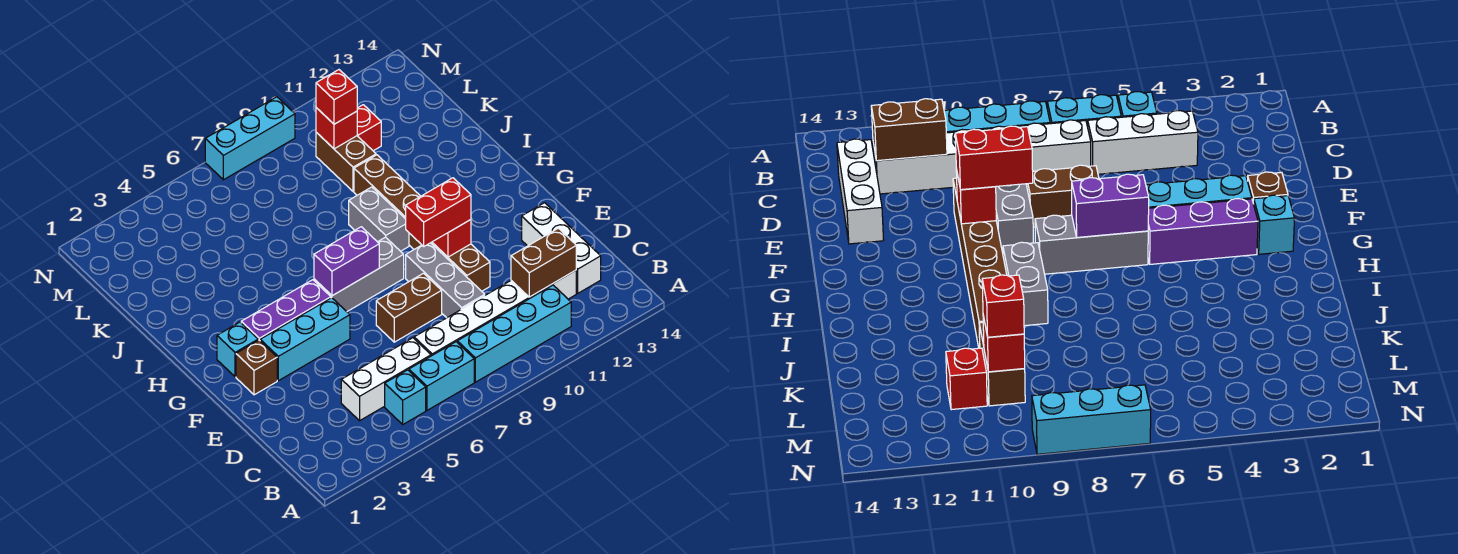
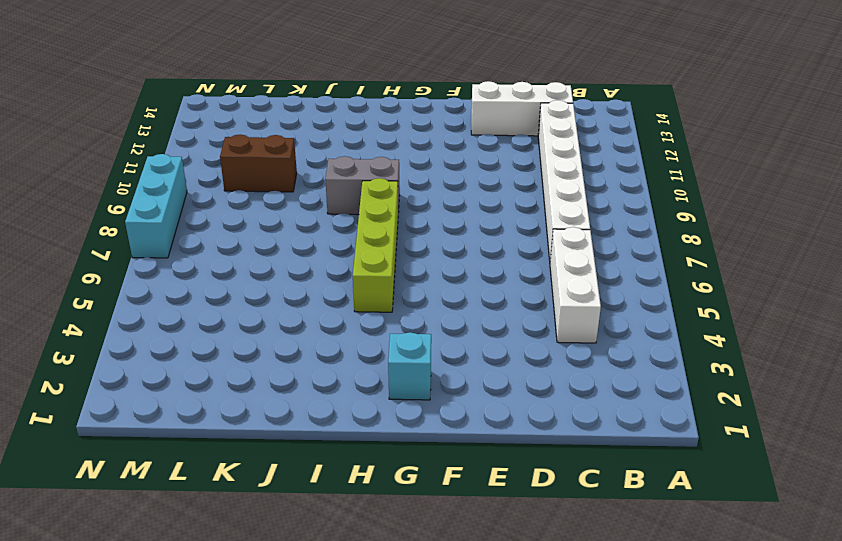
lime 1x4 brick [353,178,398,312] -> none
none -> cyan 1x1 brick [385,370,426,424]
none -> cyan 1x2 brick [409,342,474,410]
none -> cyan 1x4 brick [457,285,571,382]

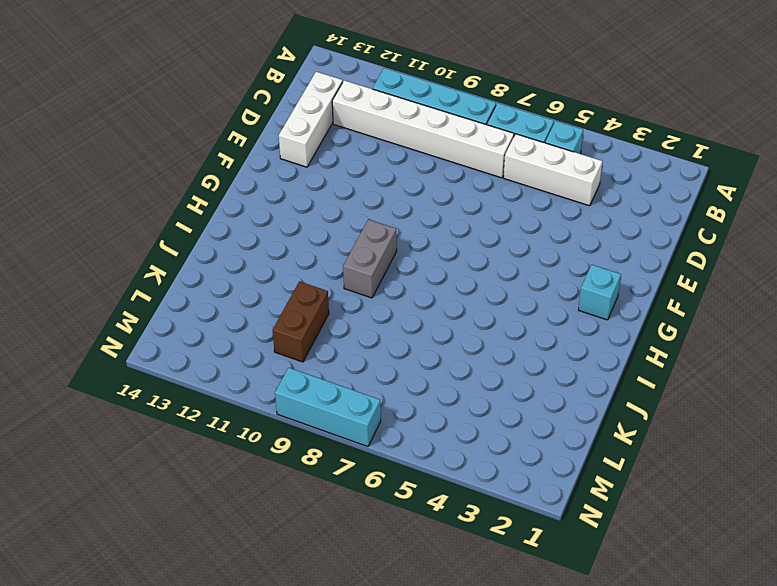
none -> grey 1x3 brick [406,243,485,318]
none -> brown 1x2 brick [376,273,442,342]
none -> brown 1x6 brick [354,155,490,291]

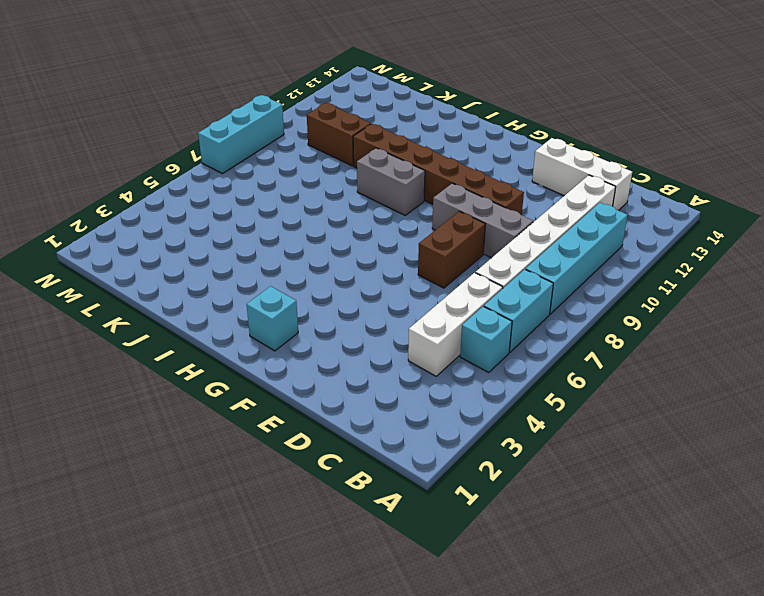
none -> brown 1x1 brick [236,340,277,395]
none -> cyan 1x3 brick [260,298,350,381]
none -> purple 1x3 brick [241,280,331,340]

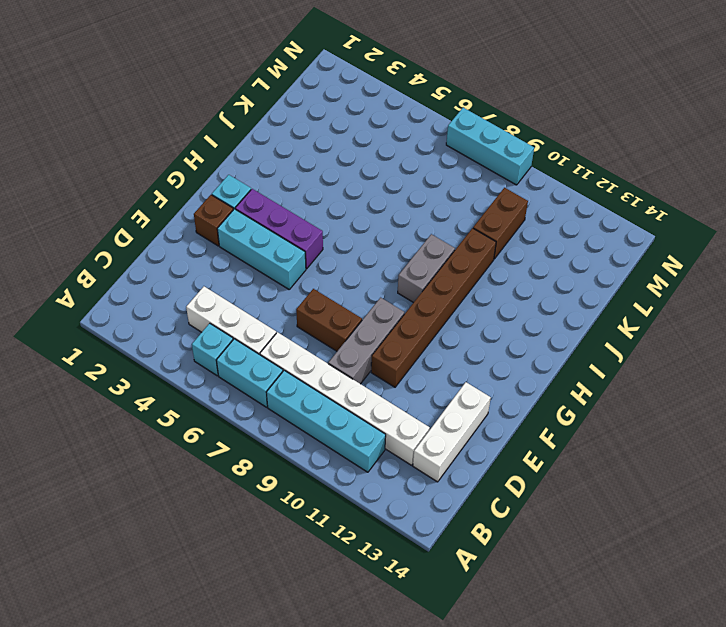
none -> grey 1x3 brick [314,237,404,312]
none -> red 1x1 brick [357,105,381,151]
none -> brown 1x2 brick [511,228,576,297]

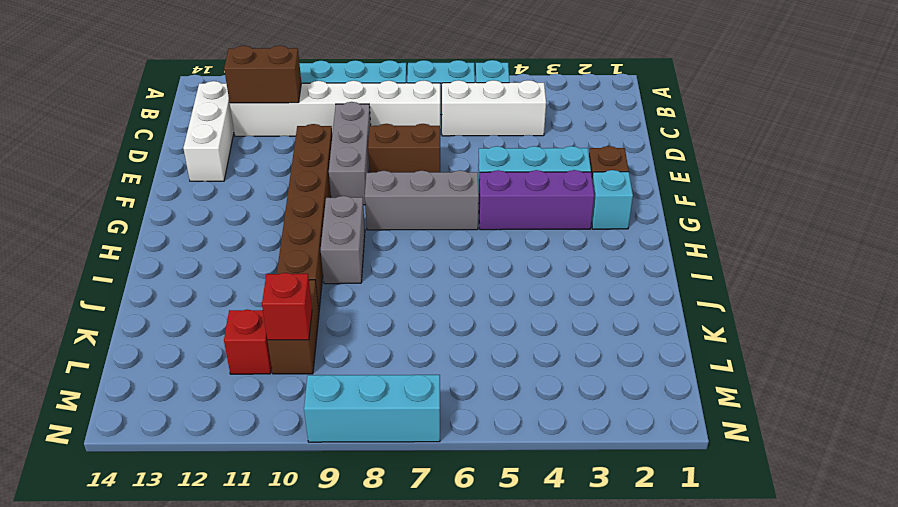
none -> red 1x1 brick [432,220,471,257]
none -> purple 1x2 brick [314,227,379,296]
none -> red 1x2 brick [406,178,471,246]

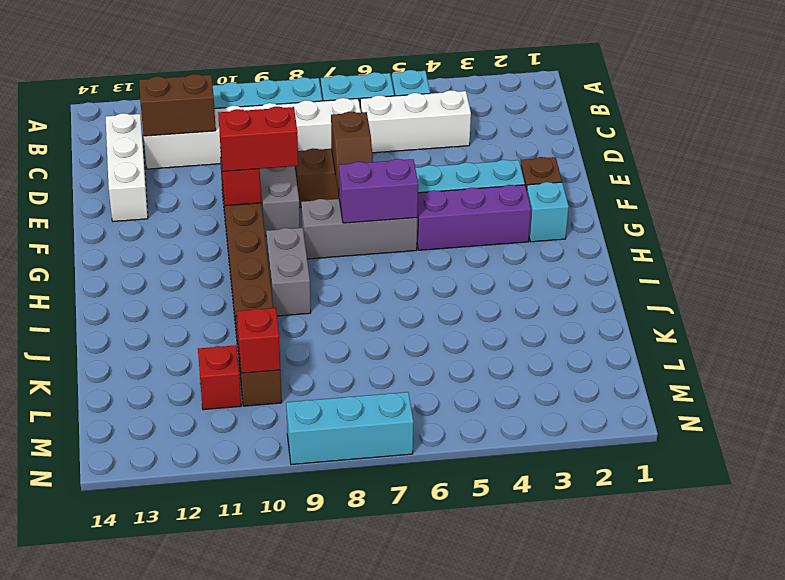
brown 1x2 slope [331,112,373,194] -> none
none -> red 1x1 brick [316,70,357,124]

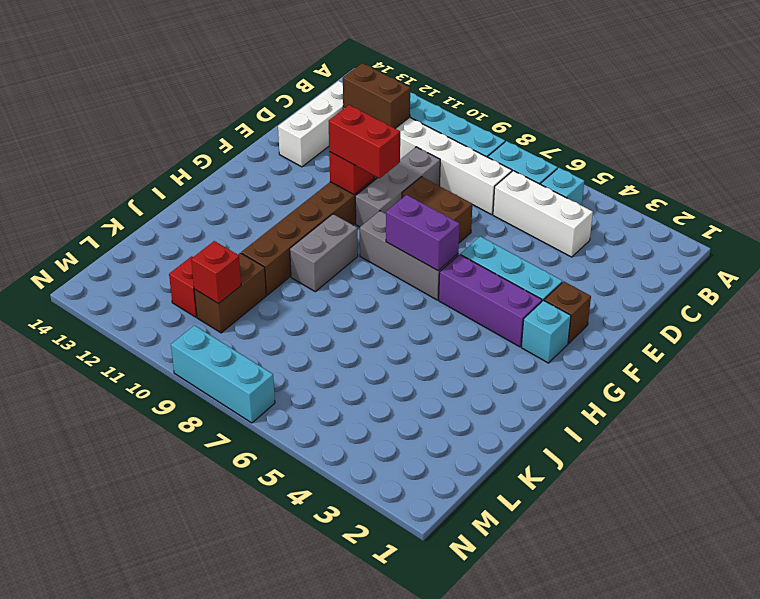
none -> red 1x1 brick [316,70,357,124]

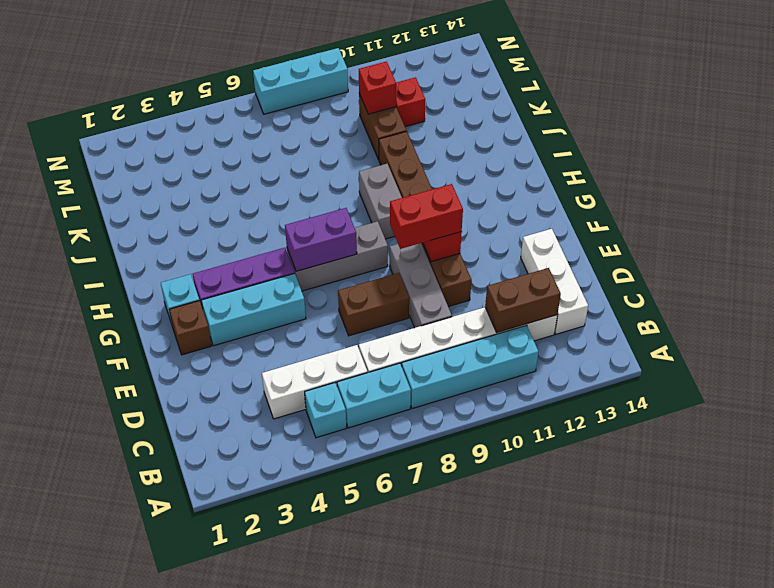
none -> red 1x1 brick [316,70,357,124]

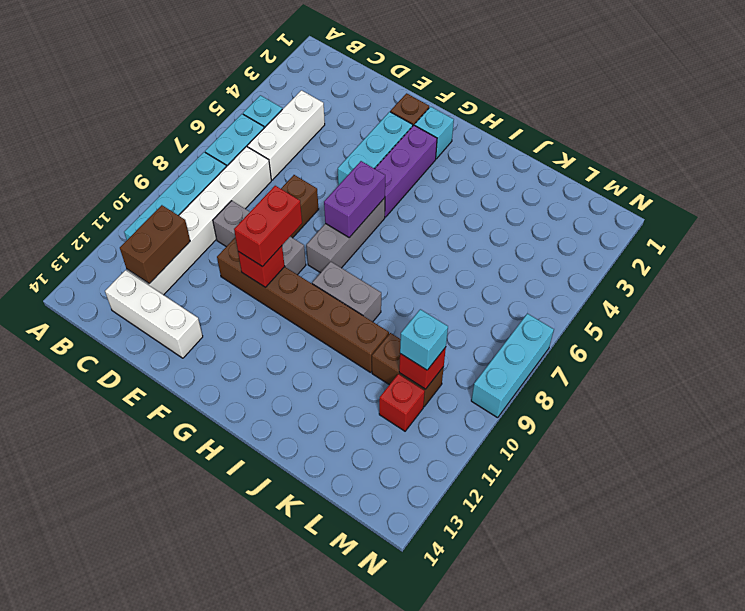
cyan 1x1 brick [400,309,448,370] -> red 1x1 brick [316,70,357,124]

